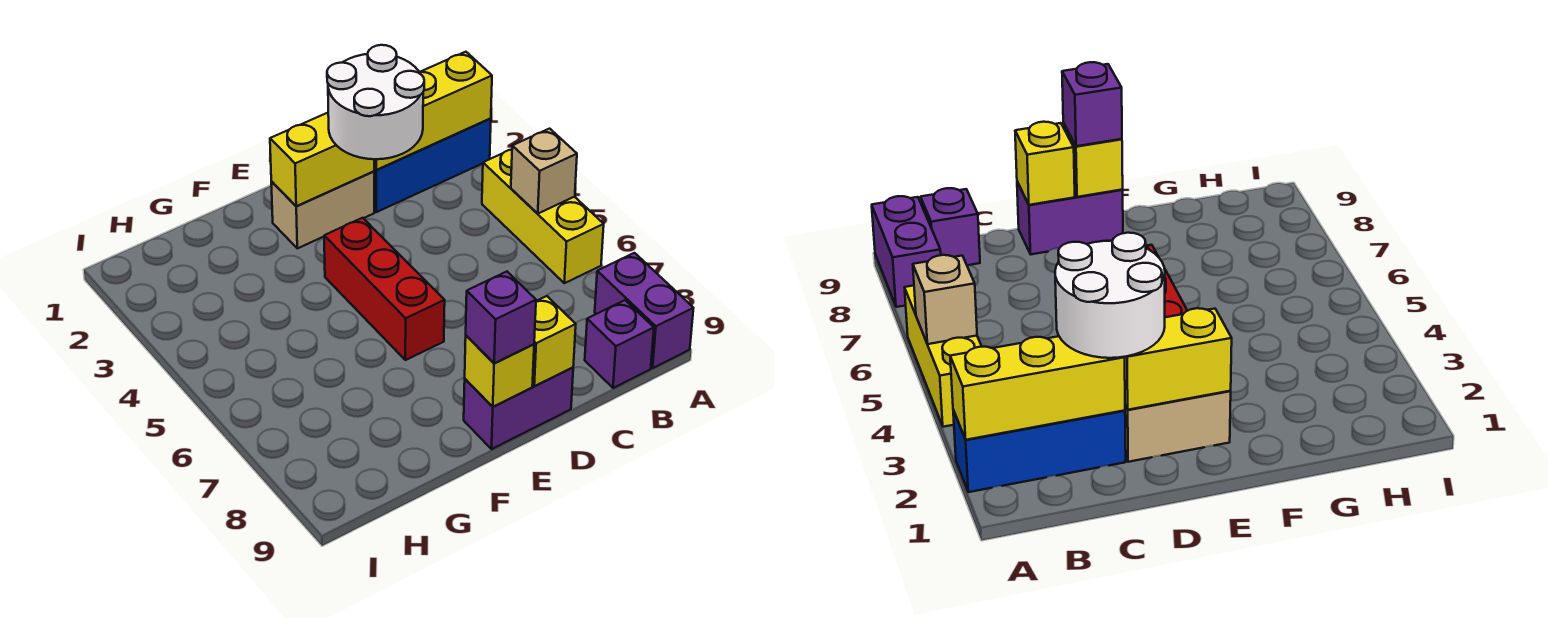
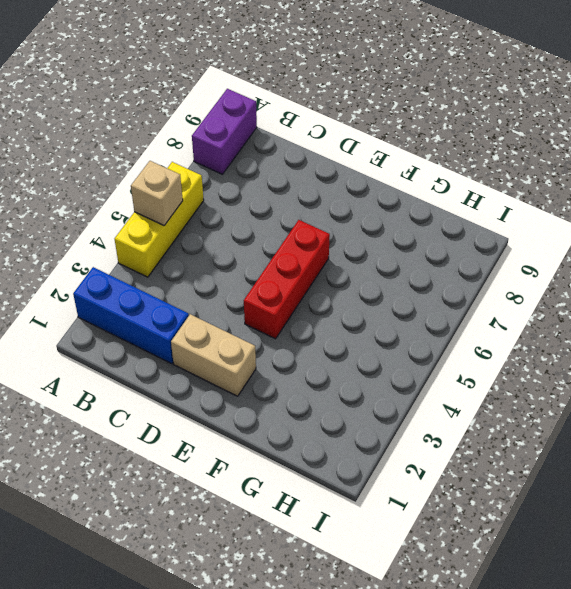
none -> purple 1x1 brick [585,300,654,388]
none -> purple 1x2 brick [464,367,573,449]
none -> yellow 1x3 brick [374,52,492,170]

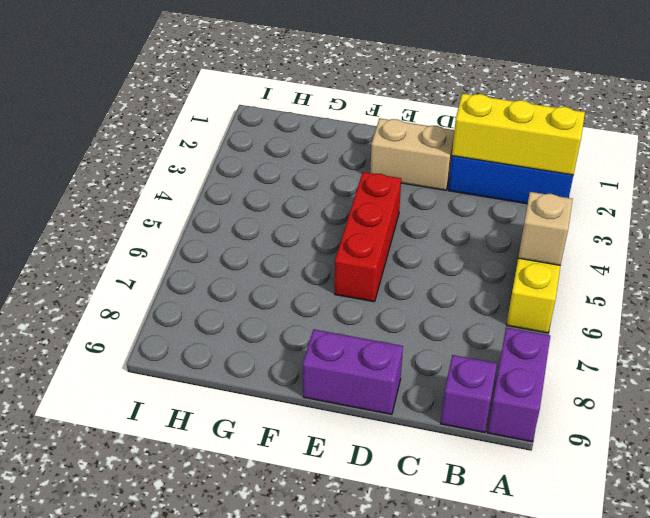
none -> yellow 1x2 brick [270,113,374,206]
none -> yellow 1x1 brick [532,296,576,386]
none -> yellow 1x1 brick [465,336,534,407]

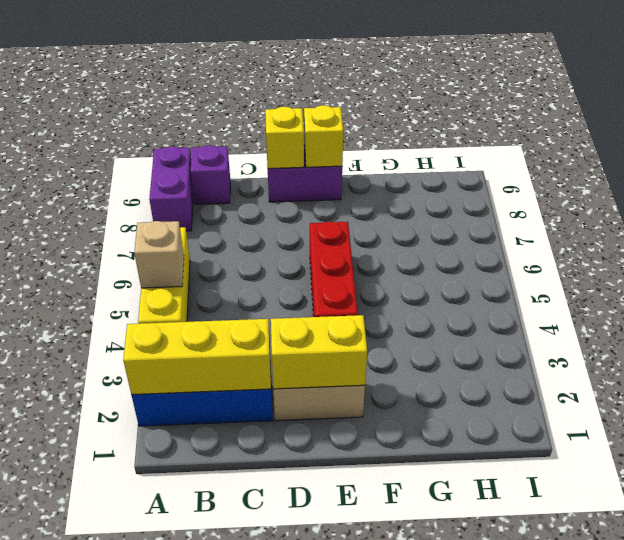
none -> white 2x2 round brick [327,45,424,159]
none -> purple 1x1 brick [466,272,536,363]

